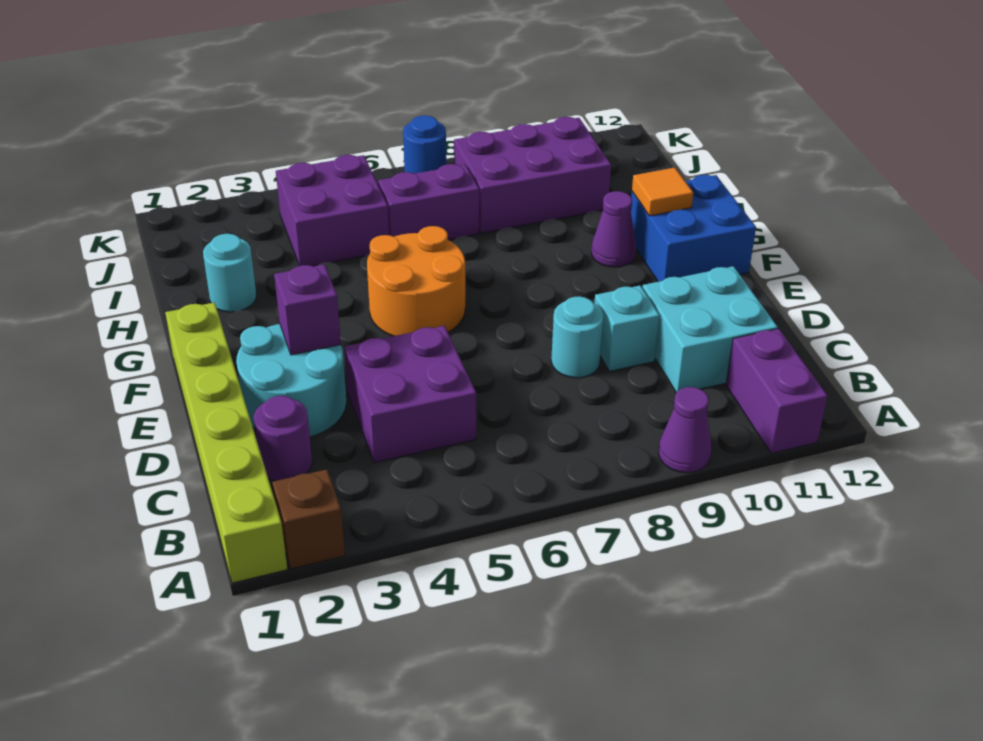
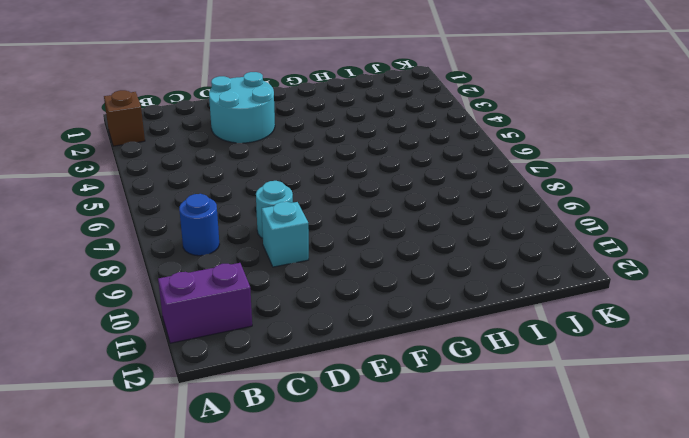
blue 1x1 round brick [179,194,219,256] -> blue 1x1 round brick moved to [403,115,446,174]
none -> lime 1x6 brick [165,302,287,583]
none -> purple 1x1 cone [659,387,711,473]
none -> purple 1x1 round brick [254,396,312,481]

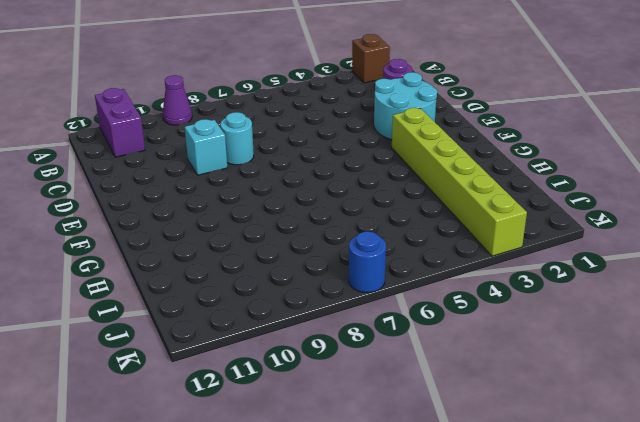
lime 1x6 brick [392,108,527,256] -> lime 1x6 brick moved to [165,302,287,583]
none -> purple 2x2 brick [344,326,476,463]
none -> cyan 2x2 brick [642,266,778,393]
none -> orange 2x2 round brick [367,226,465,336]

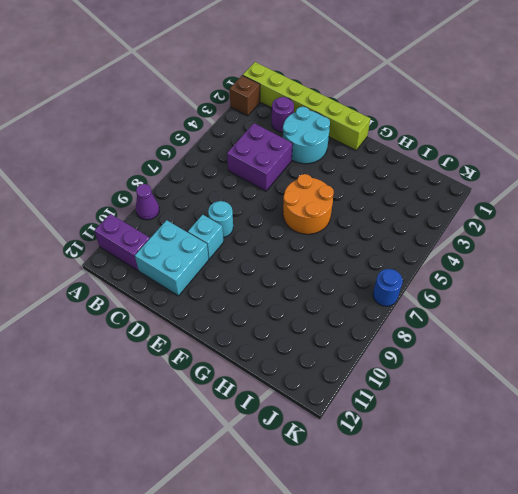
none -> blue 2x2 brick [631,175,756,282]
none -> purple 1x1 cone [591,191,636,267]
none -> cyan 1x1 round brick [203,234,256,312]

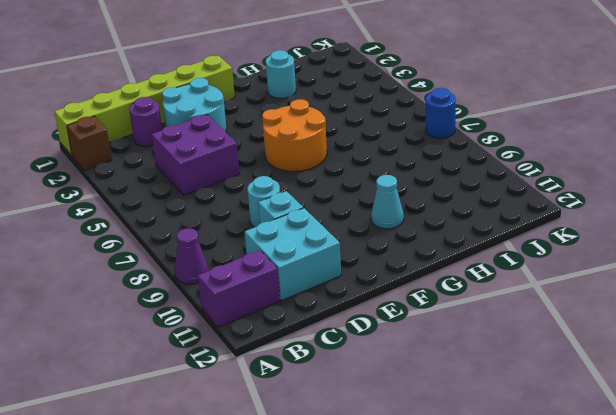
cyan 1x1 cone [371,175,404,229] -> purple 1x1 cone [591,191,636,267]
none -> blue 2x2 brick [631,175,756,282]
none -> purple 2x2 brick [276,155,389,266]
none -> purple 1x2 brick [378,164,479,240]

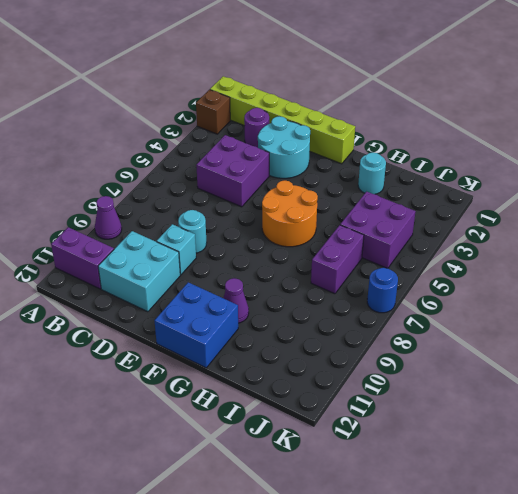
none -> purple 2x3 brick [454,117,611,233]
none -> purple 1x1 brick [274,264,341,355]
none -> orange 1x1 tile [632,168,693,216]

